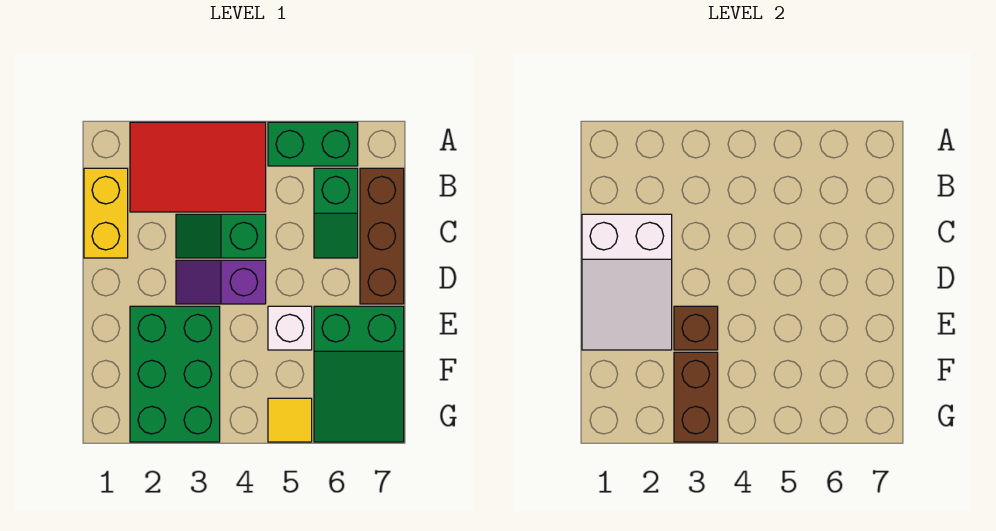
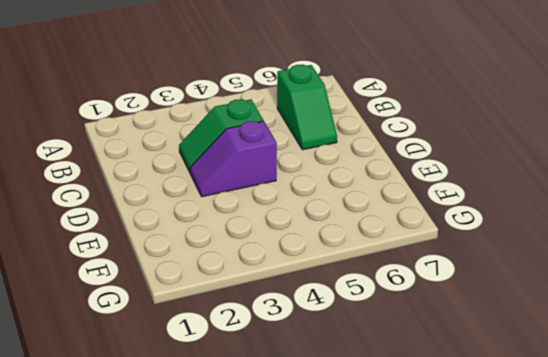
none -> red 2x3 tile [130,122,266,212]
none -> green 1x2 brick [268,122,358,166]
none -> yellow 1x2 brick [84,168,128,258]

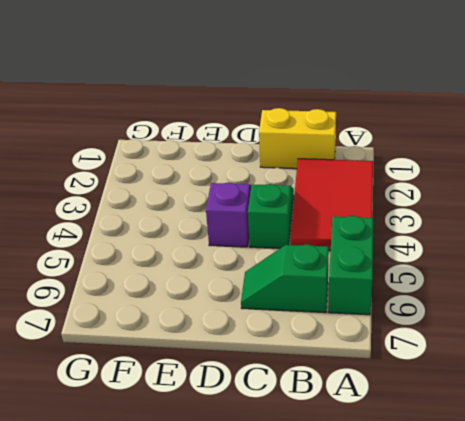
none -> brown 1x3 brick [360,168,404,304]
none -> green 2x3 brick [130,306,220,442]
none -> white 1x1 brick [268,306,312,350]

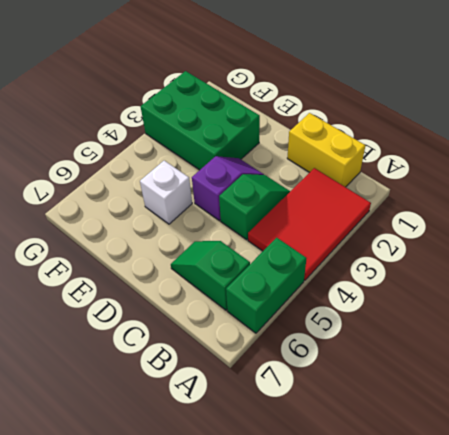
none -> brown 1x3 brick [360,168,404,304]
none -> green 2x3 slope [314,306,404,442]
none -> yellow 1x1 tile [268,398,312,442]

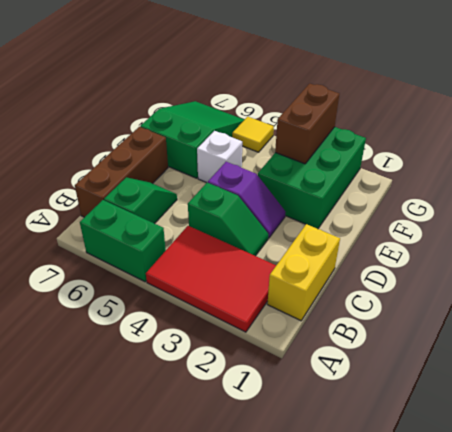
none -> white 2x3 slope [582,214,672,350]
none -> brown 1x1 brick [674,306,718,350]

